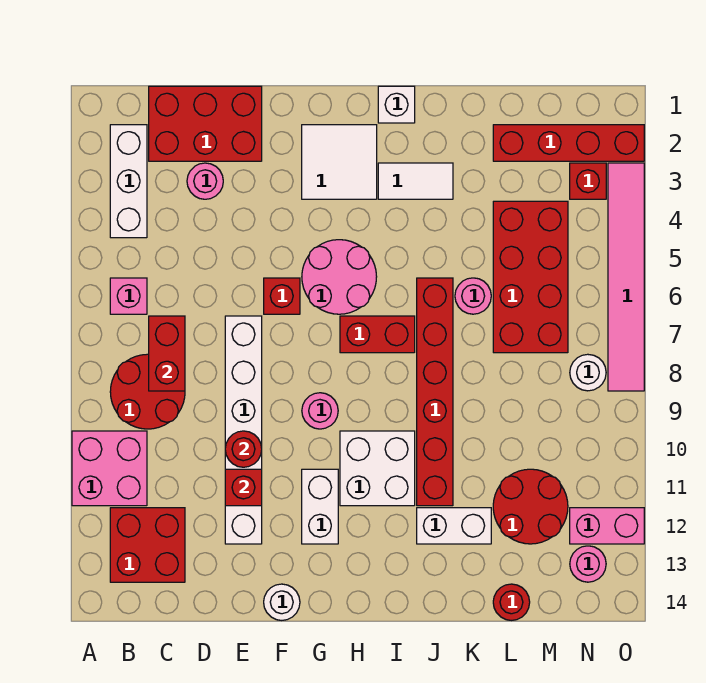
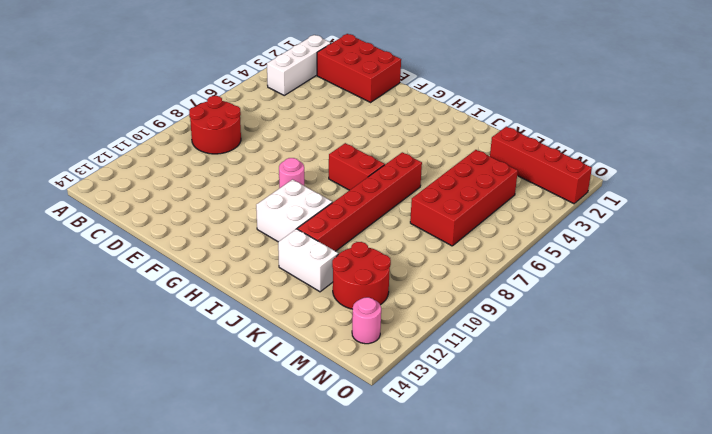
none -> pink 2x2 brick [72,431,147,506]
none -> pink 1x1 brick [110,278,147,314]
none -> red 2x2 brick [110,508,185,582]
none -> pink 1x1 round brick [187,163,223,199]

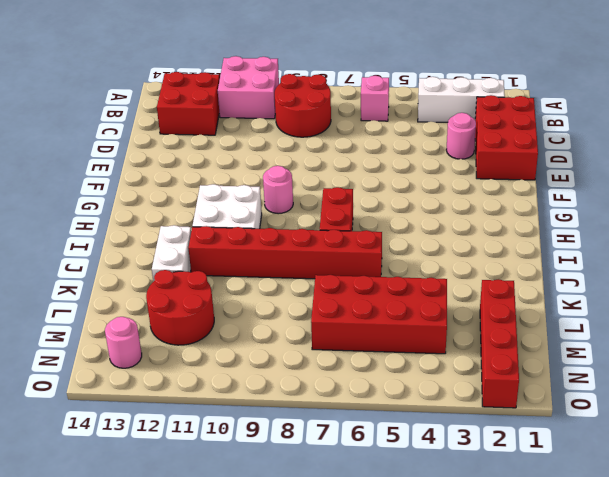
none -> white 1x6 brick [225,316,262,544]
none -> red 1x1 brick [264,278,300,314]
none -> white 1x1 round brick [264,584,300,620]
none -> white 2x2 tile [302,125,377,199]

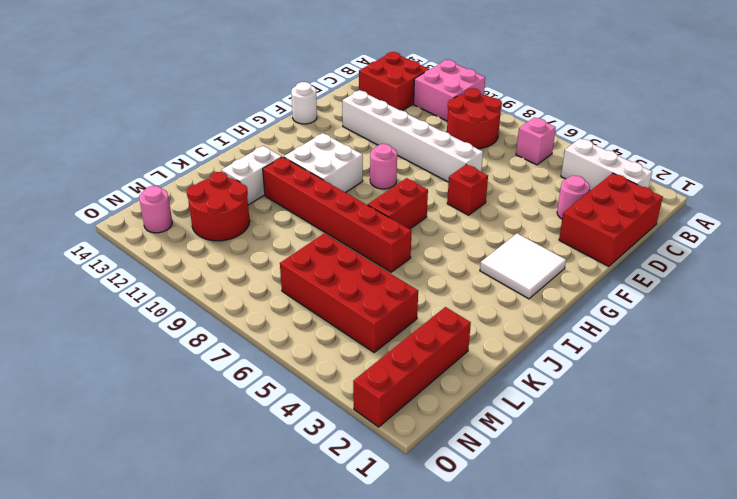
none -> pink 2x2 round brick [302,240,377,314]
none -> white 1x2 brick [302,469,338,544]
none -> white 1x1 brick [378,86,415,123]
none -> white 1x2 tile [378,163,453,199]

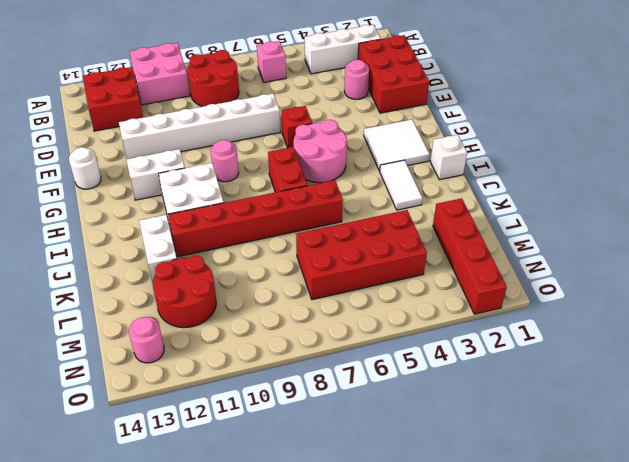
none -> pink 1x1 round brick [455,278,491,314]
none -> red 1x1 round brick [493,584,530,620]
none -> red 1x1 brick [570,163,606,199]
none -> white 1x1 round brick [570,354,606,391]

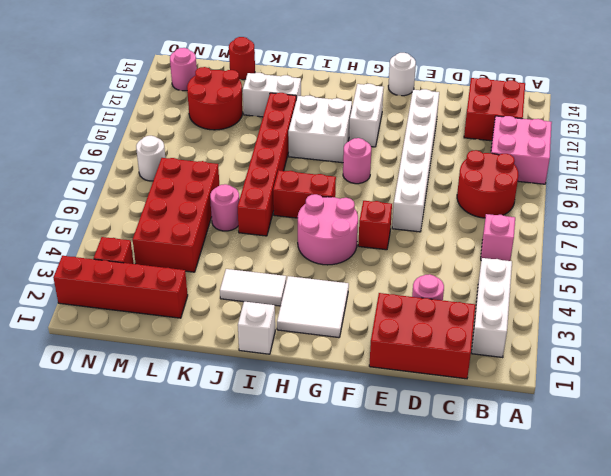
none -> pink 1x2 brick [570,508,644,544]
none -> pink 1x6 tile [608,163,644,391]
none -> red 1x2 brick [149,316,185,391]
none -> red 1x1 round brick [225,431,262,467]

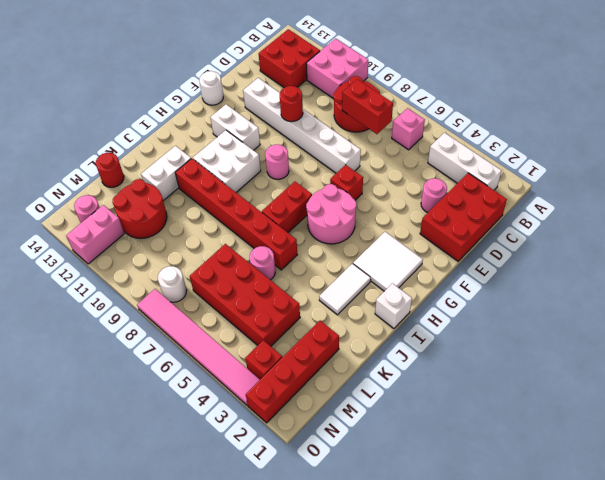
none -> red 1x1 brick [225,469,262,506]

